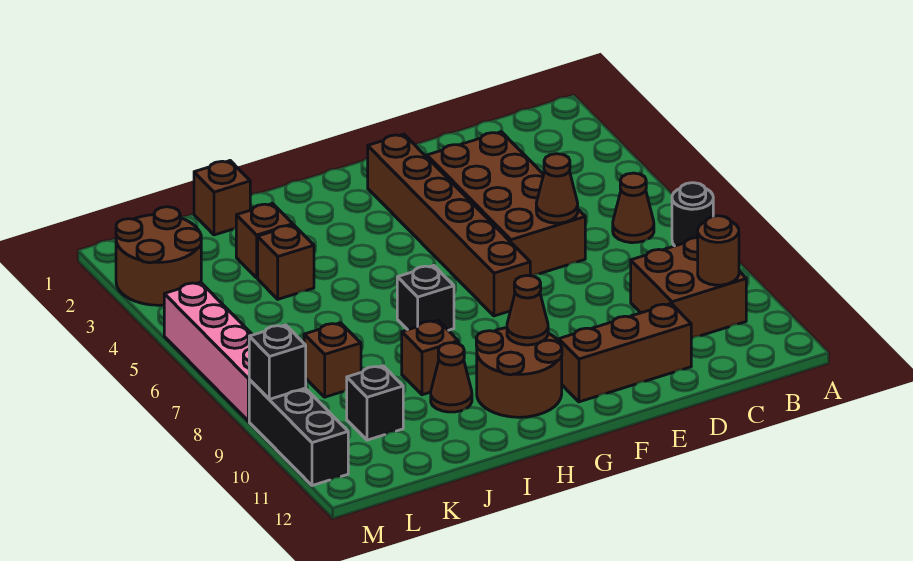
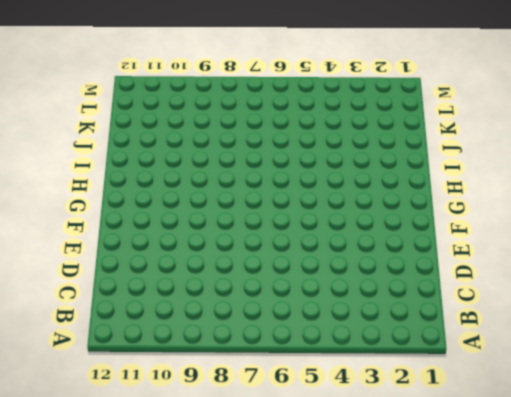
none -> black 1x1 round brick [672,183,713,246]
none -> brown 1x1 cone [613,173,654,243]
none -> brown 2x2 brick [631,238,746,339]

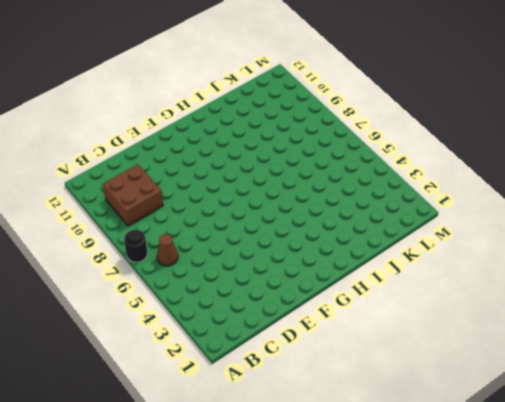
none -> brown 2x4 brick [427,132,585,276]
none -> brown 1x3 brick [559,304,691,402]
none -> brown 1x6 brick [368,134,530,316]

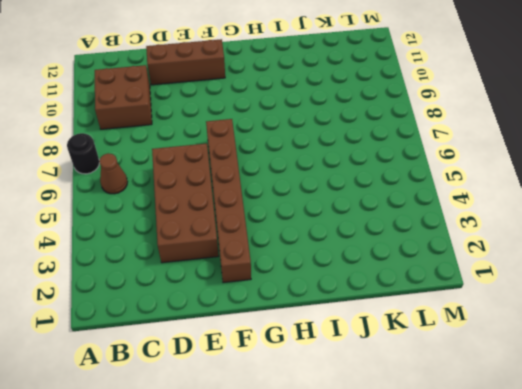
none -> brown 2x2 round brick [476,328,562,417]
none -> black 1x1 brick [397,265,454,330]
none -> brown 1x1 brick [402,320,458,395]

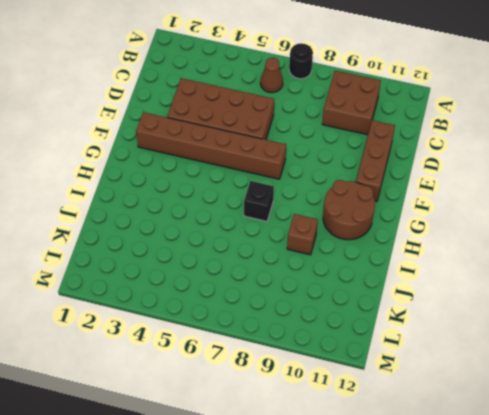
none -> brown 1x1 cone [431,343,472,412]
none -> brown 1x1 brick [194,161,250,235]
none -> brown 1x1 brick [236,204,293,278]

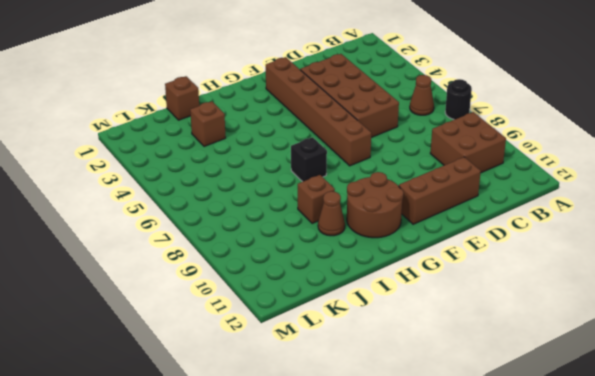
none -> brown 1x1 brick [258,225,314,299]
none -> brown 1x1 brick [304,323,361,397]
none -> black 1x1 brick [347,366,403,440]

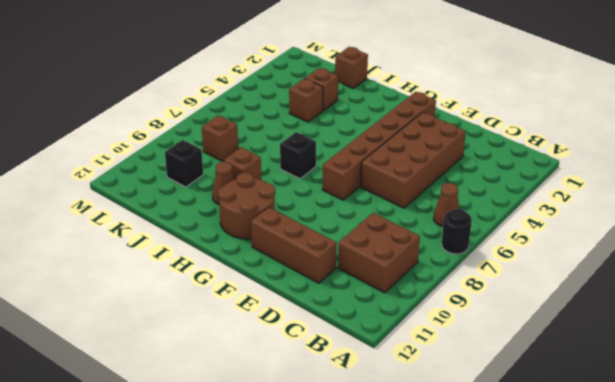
none -> brown 2x2 round brick [116,207,201,305]
none -> pink 1x4 brick [164,282,252,421]
none -> black 1x3 brick [249,380,348,486]

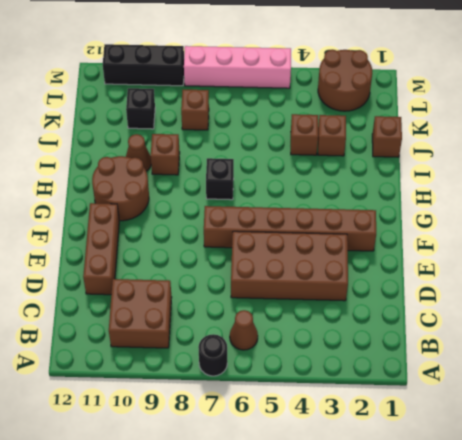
none -> brown 1x1 round brick [698,216,739,285]
none -> brown 1x1 cone [536,154,578,223]
none -> brown 1x1 cone [507,275,548,345]

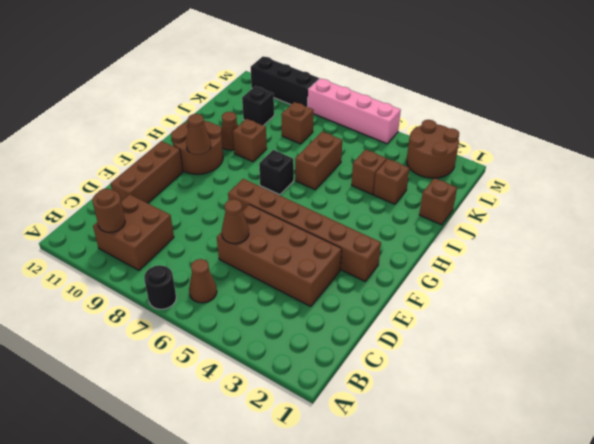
brown 1x2 brick [295,132,342,190] -> none
none -> black 1x1 brick [249,325,306,399]

